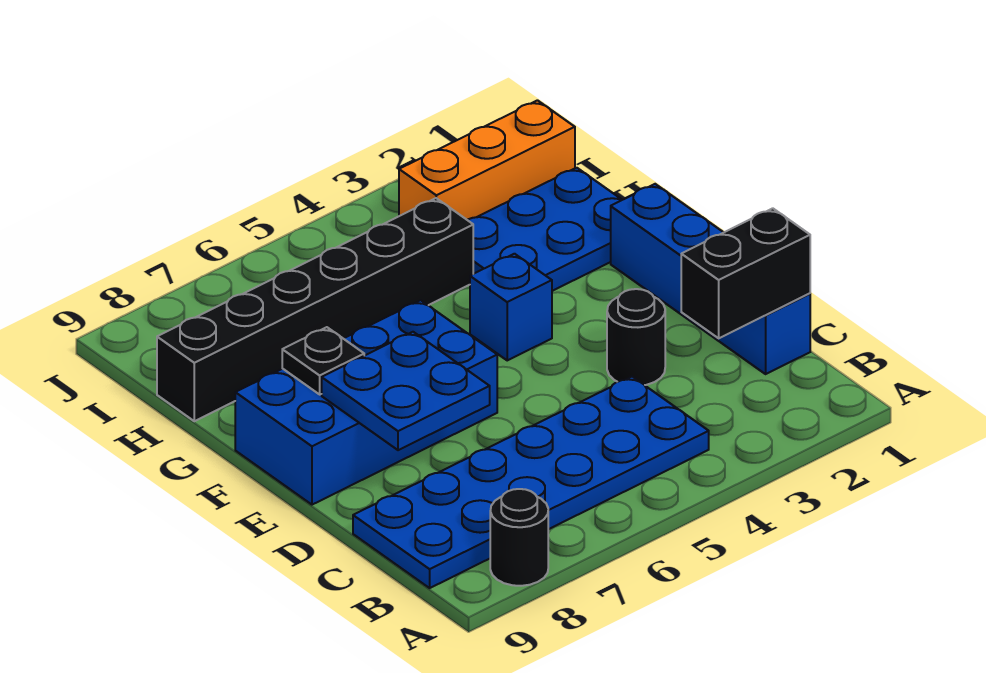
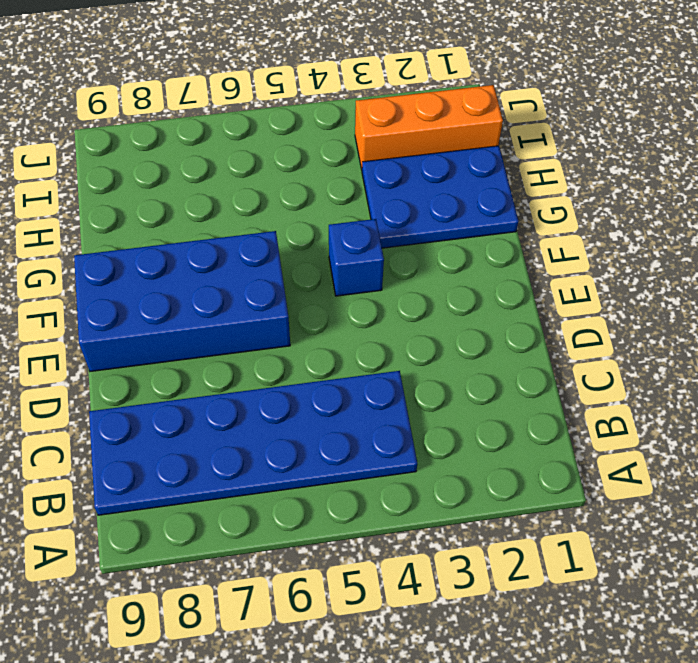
none -> black 1x1 round brick [490,489,548,586]
none -> blue 1x4 brick [611,184,810,374]
none -> black 1x1 round brick [607,289,665,385]

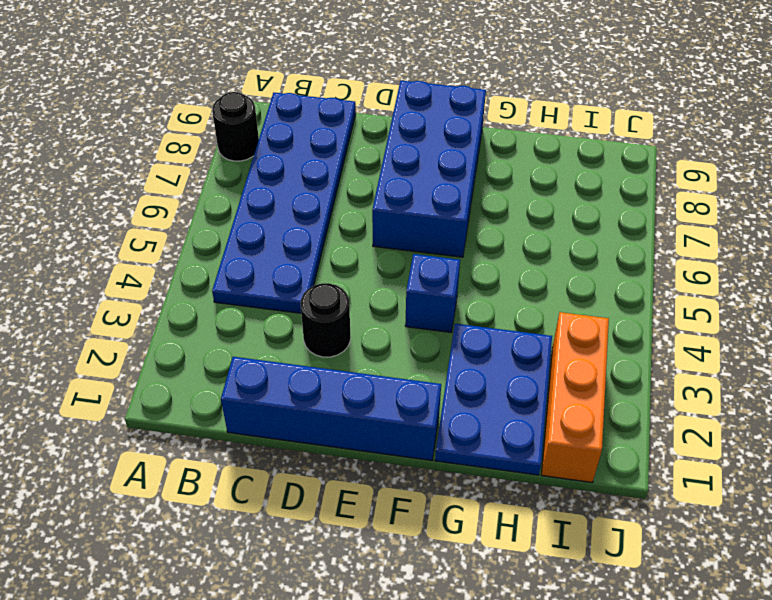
none -> black 1x6 brick [157,198,473,421]
none -> black 1x2 brick [681,208,810,338]
none -> blue 2x2 plate [322,332,490,450]

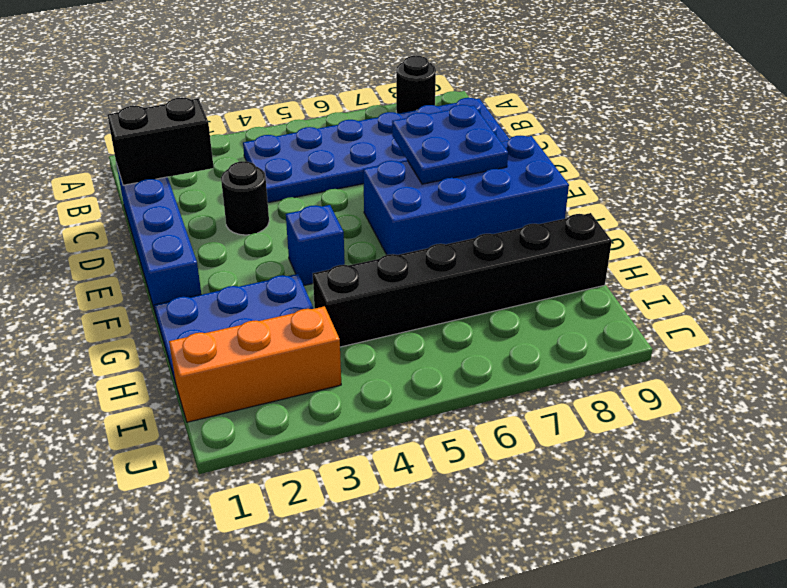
none -> black 1x1 plate [282,327,364,394]

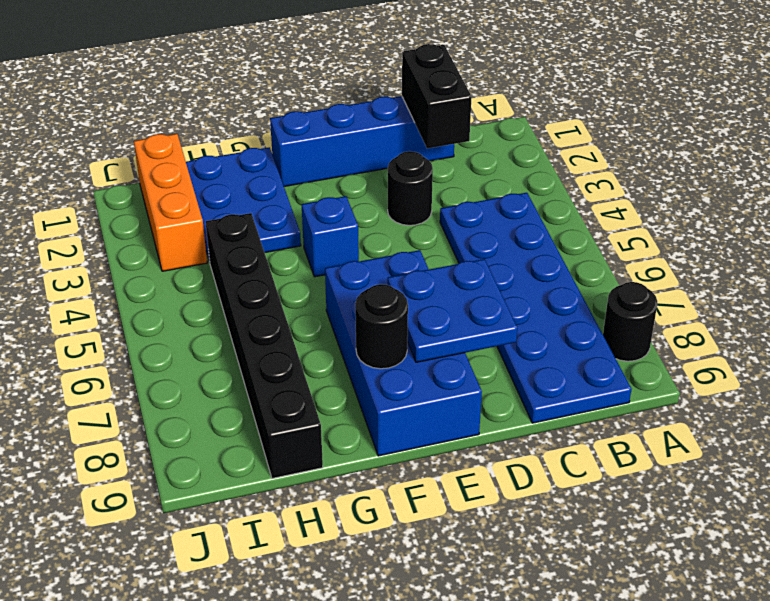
black 1x1 round brick [355,284,408,369] -> black 1x1 plate [282,327,364,394]

